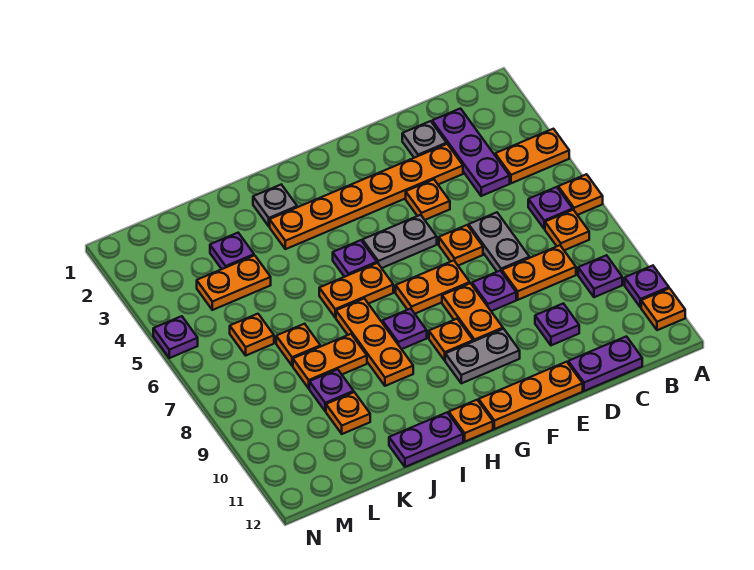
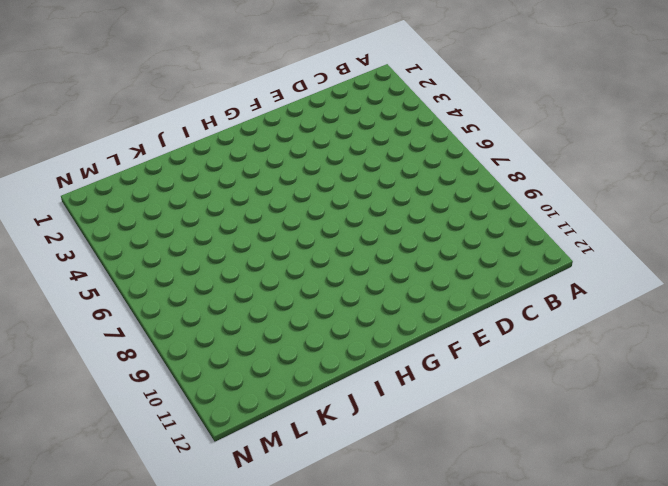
none -> orange 1x2 plate [495,129,569,183]
none -> orange 1x1 plate [558,174,603,215]
none -> purple 1x1 plate [625,266,669,307]
none -> orange 1x1 plate [641,288,685,330]

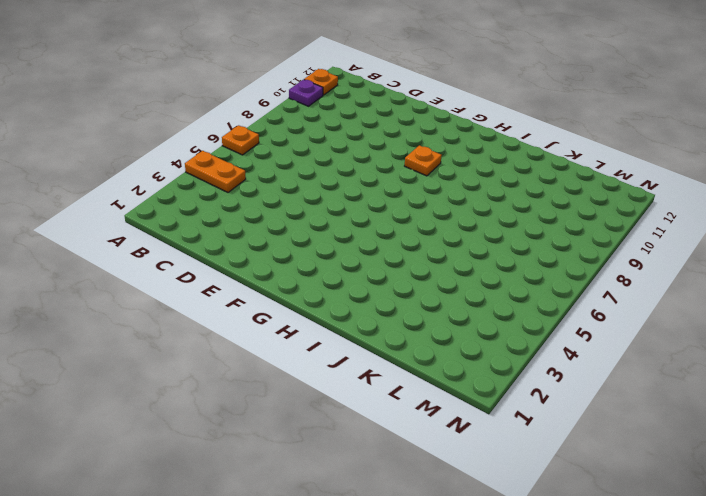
none -> purple 1x1 plate [528,187,573,229]
none -> orange 1x1 plate [545,210,589,250]
none -> purple 1x1 plate [578,255,622,297]
none -> purple 1x3 plate [432,109,510,196]

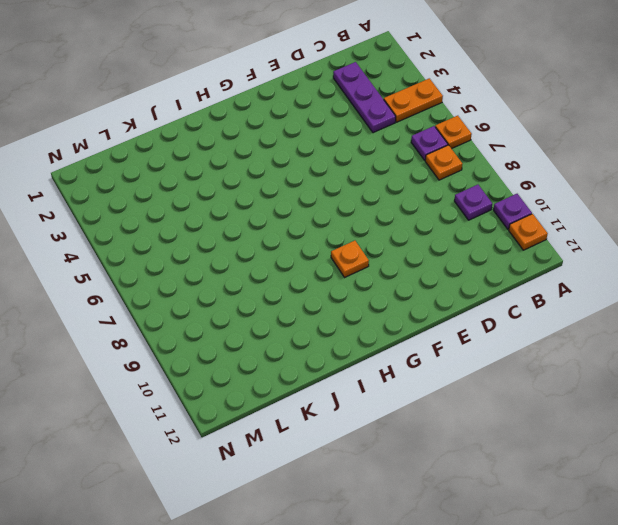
none -> orange 1x2 plate [502,245,576,300]
none -> purple 1x2 plate [568,336,642,391]
none -> grey 1x1 plate [402,121,447,158]
none -> orange 1x6 plate [270,144,463,249]

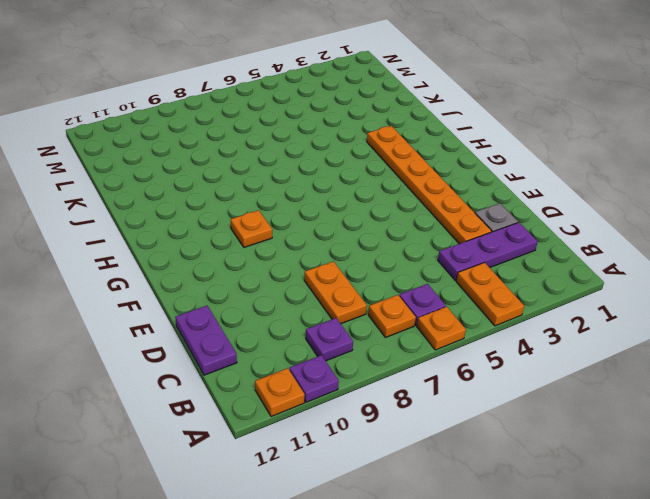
none -> grey 1x2 plate [469,212,530,272]
none -> purple 1x1 plate [535,303,579,345]
none -> orange 1x1 plate [406,179,450,220]
none -> orange 1x1 plate [439,225,483,265]

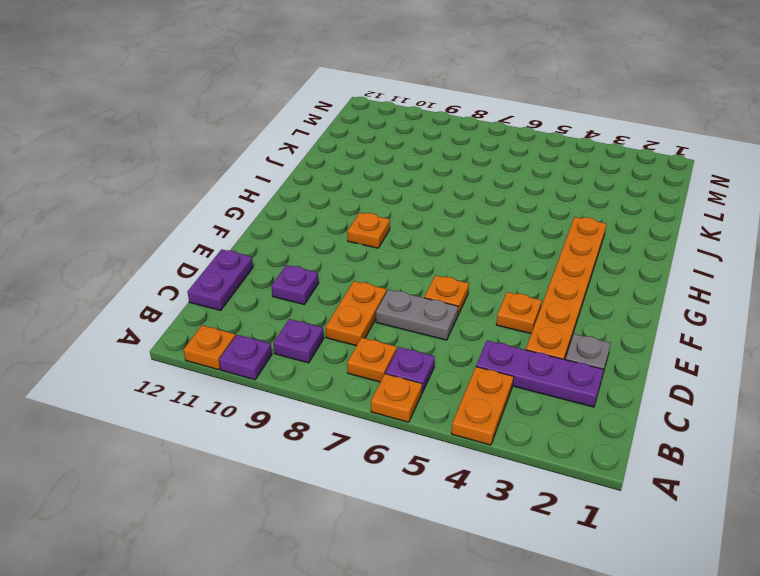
none -> purple 1x1 plate [472,271,516,311]
none -> orange 1x3 plate [479,362,583,429]
none -> grey 1x2 plate [363,215,437,268]
none -> orange 1x2 plate [396,260,470,314]

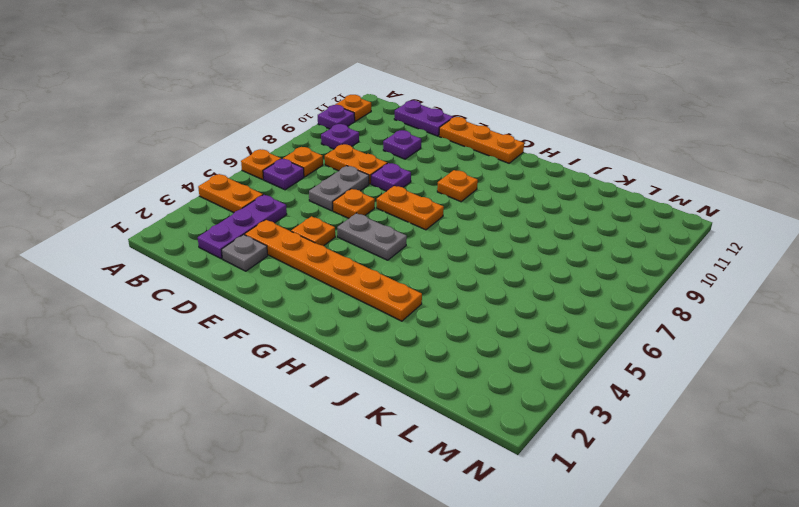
none -> orange 1x2 plate [442,283,503,341]
none -> grey 1x2 plate [445,329,520,383]
none -> purple 1x1 plate [333,240,377,277]
none -> orange 1x2 plate [319,263,393,318]

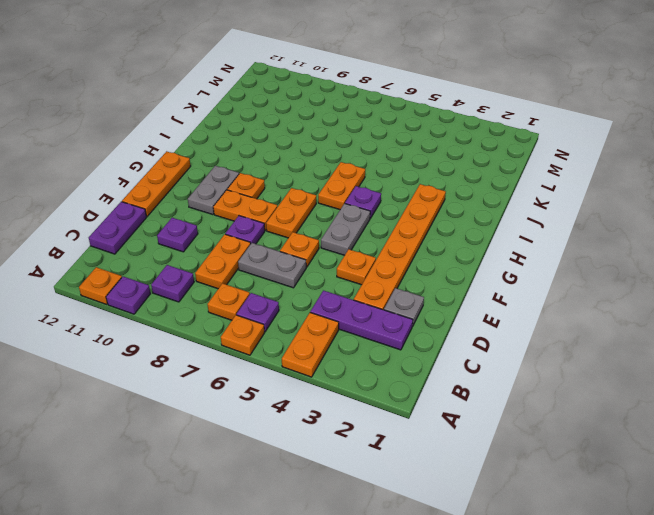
none -> purple 1x1 plate [382,309,427,349]
none -> orange 1x1 plate [449,400,493,442]
none -> grey 1x1 plate [253,185,297,226]
none -> orange 1x3 plate [336,299,413,386]

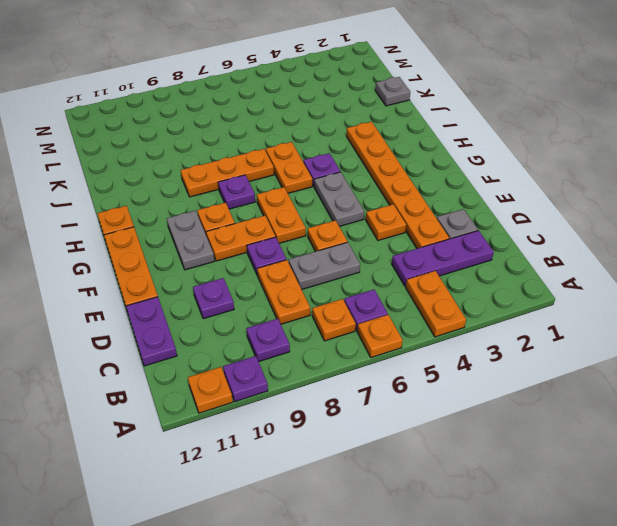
grey 1x1 plate [375,77,410,106] -> grey 1x1 plate moved to [253,185,297,226]
none -> purple 1x2 plate [389,413,463,467]
none -> orange 1x2 plate [293,334,367,388]
none -> purple 1x1 plate [210,233,254,269]
none -> orange 1x2 plate [197,255,271,310]

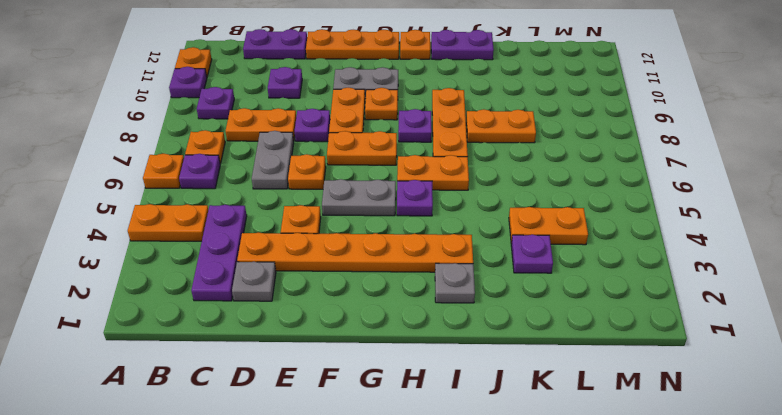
none -> orange 1x1 plate [276,324,320,366]
none -> purple 1x1 plate [309,369,354,411]
none -> orange 1x1 plate [326,392,370,434]
none -> orange 1x1 plate [230,314,274,355]

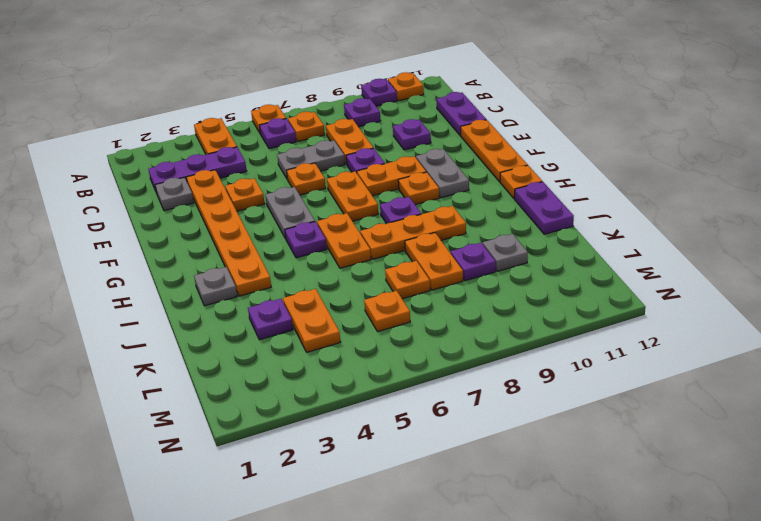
grey 1x1 plate [483,234,528,271] -> orange 1x1 plate [326,392,370,434]
none -> purple 1x1 plate [153,316,198,358]

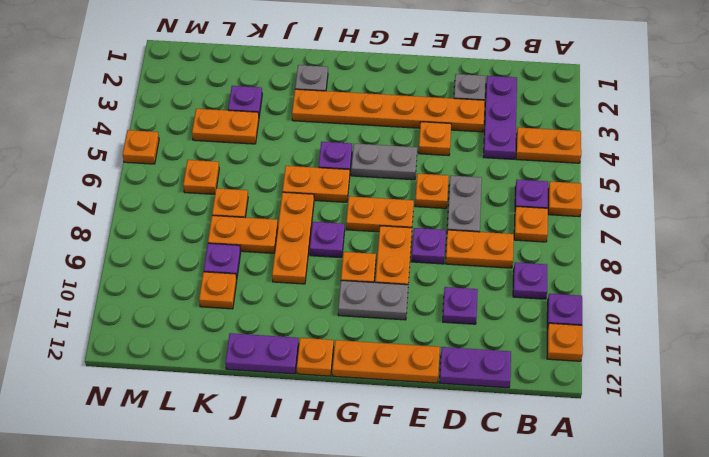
orange 1x1 plate [123,130,159,164] -> purple 1x1 plate [153,316,198,358]

